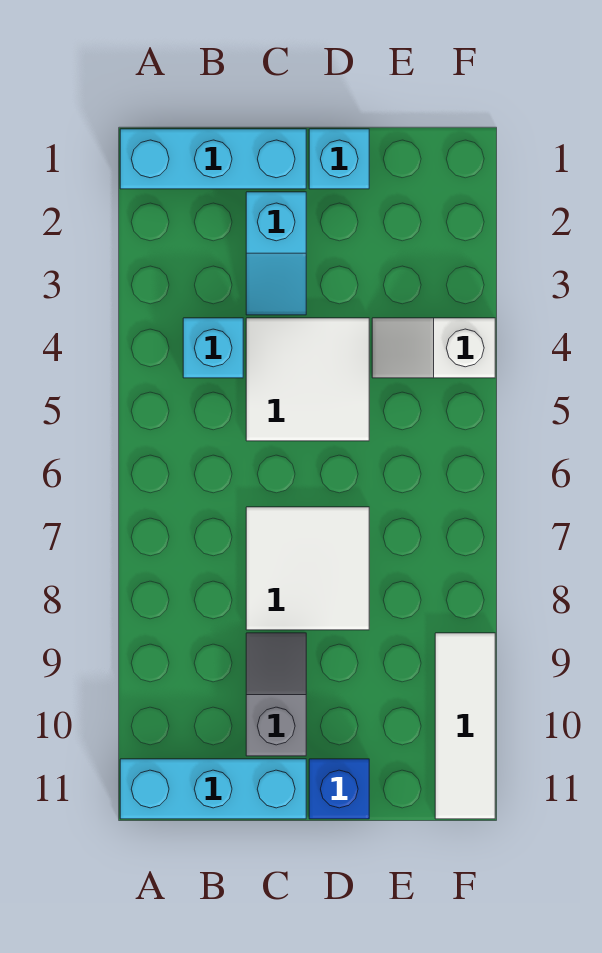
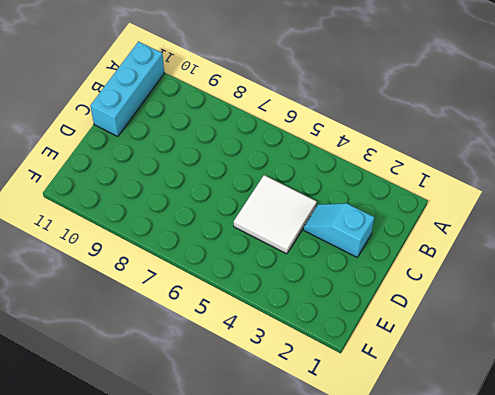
none -> cyan 1x3 brick [120,129,306,189]
none -> cyan 1x1 brick [183,318,243,378]

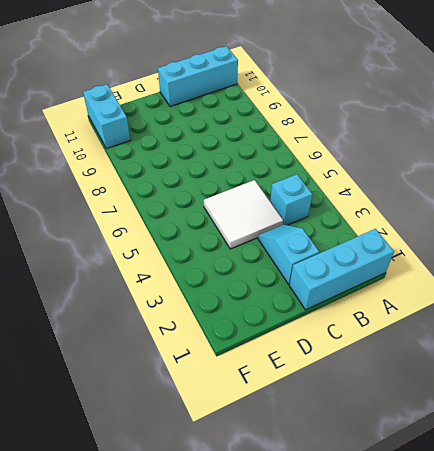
cyan 1x2 brick [83,84,130,149] -> white 1x3 tile [435,633,495,819]
none -> white 2x2 tile [246,507,369,630]
none -> grey 1x2 slope [246,633,306,756]

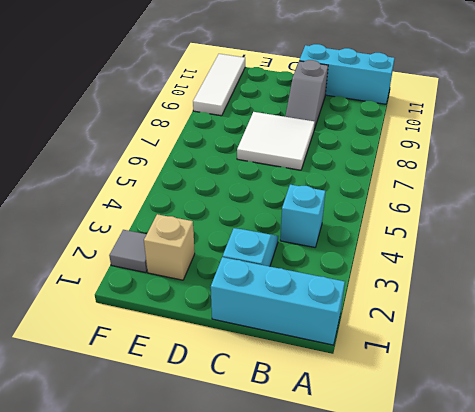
tan 1x1 brick [144,214,195,280] -> none
grey 1x1 tile [109,230,147,273] -> none
none -> white 2x2 tile [246,318,369,441]
none -> cyan 1x1 brick [309,129,369,189]

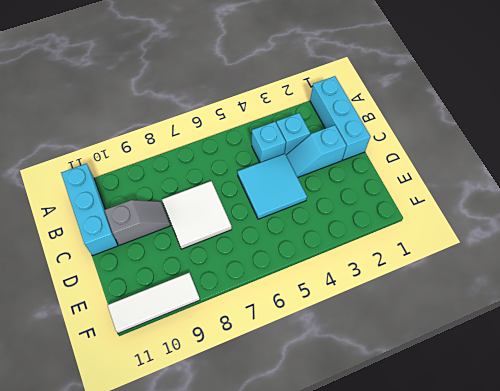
cyan 1x1 brick [276,113,310,155] -> cyan 1x1 brick moved to [309,129,369,189]
cyan 2x2 tile [238,154,307,219] -> white 2x2 tile [246,318,369,441]
none -> blue 1x1 brick [309,759,369,819]
none -> white 1x2 slope [372,318,495,378]

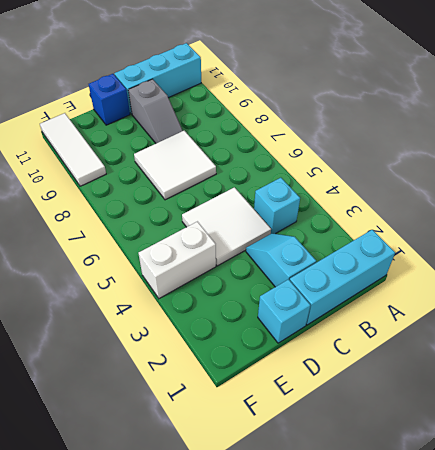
white 1x2 brick [138,222,216,299] -> white 1x2 slope [372,318,495,378]

